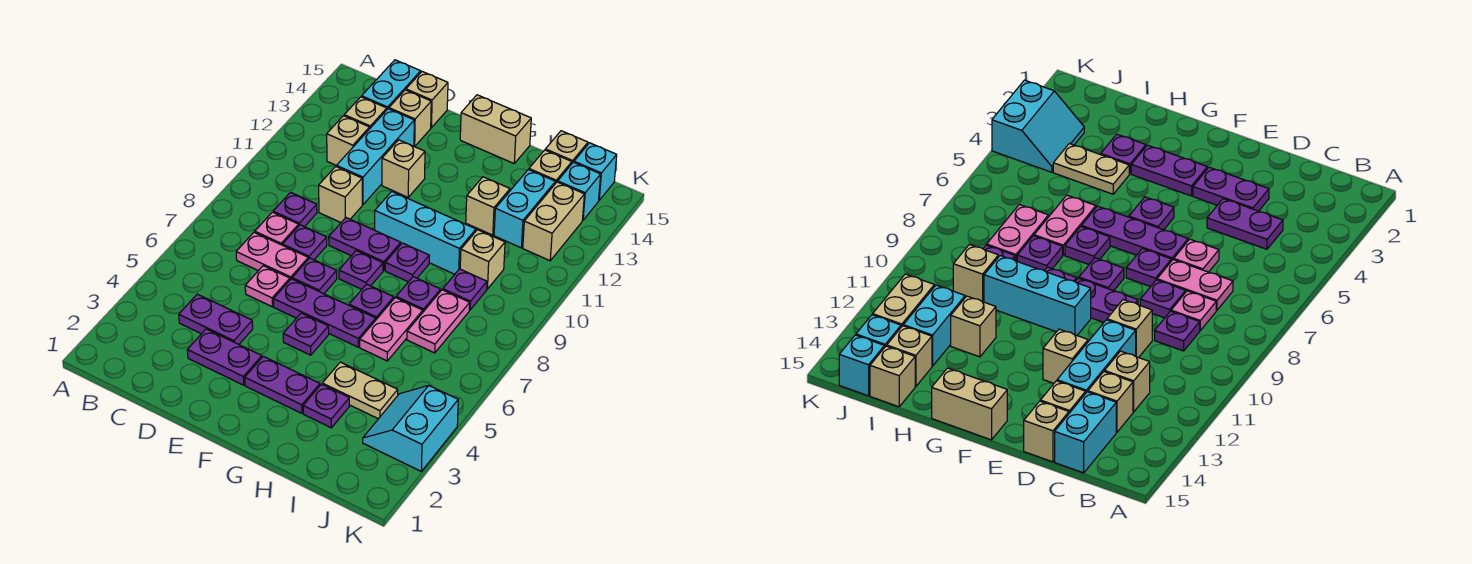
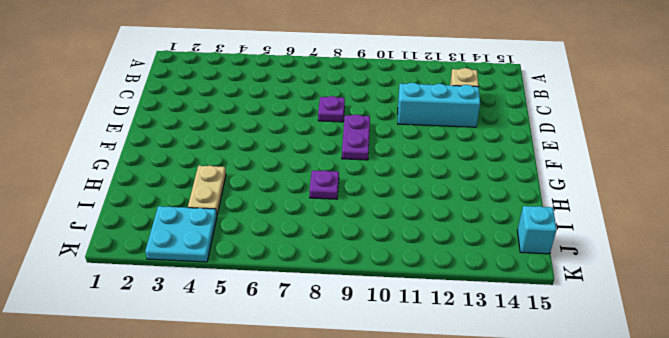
cyan 2x2 plate [145,206,217,262] -> cyan 2x2 slope [363,386,458,471]
none -> purple 1x2 plate [179,294,253,344]
none -> pink 1x2 plate [236,232,308,280]
none -> pink 1x1 plate [255,212,299,245]
none -> purple 1x1 plate [273,192,317,227]

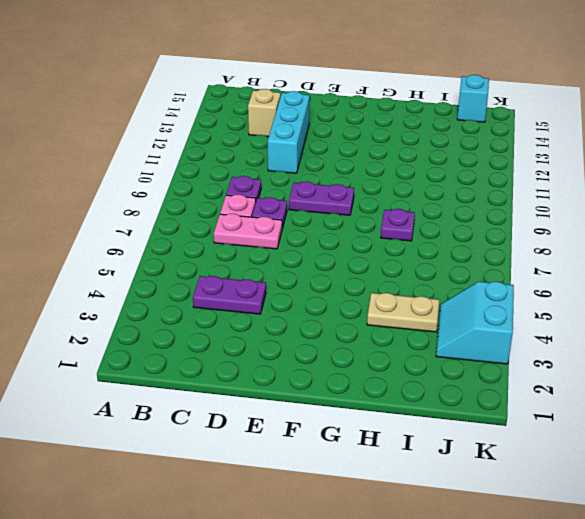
none -> tan 1x1 brick [327,116,370,166]
none -> cyan 1x2 brick [362,60,421,109]
none -> purple 1x2 plate [187,329,262,385]
none -> pink 1x1 plate [245,266,290,307]

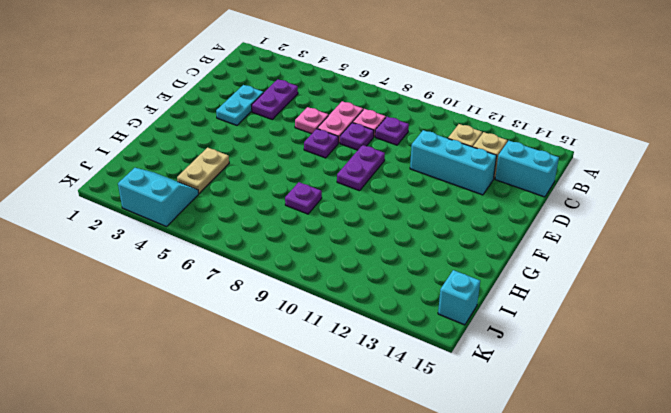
cyan 1x2 plate [216,85,263,125] -> purple 1x2 plate [187,329,262,385]
none -> tan 1x1 brick [319,167,362,222]
none -> tan 1x1 brick [389,90,431,147]
none -> tan 1x1 brick [406,72,448,128]
none -> purple 1x3 plate [274,279,376,347]

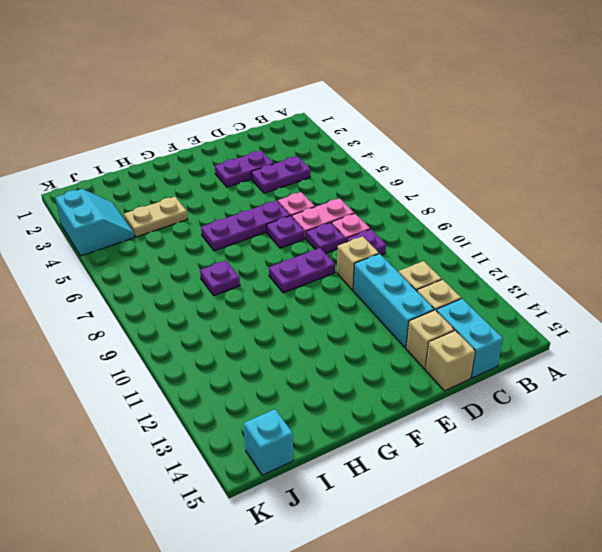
none -> tan 1x1 brick [382,140,425,197]
none -> purple 1x2 plate [245,356,320,413]
none -> purple 1x1 plate [283,313,329,355]
none -> purple 1x1 plate [339,251,383,289]

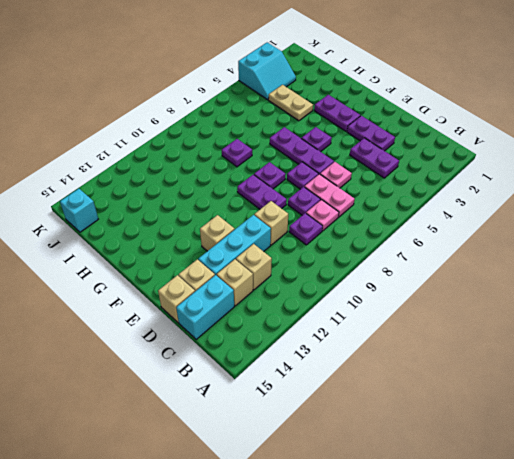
none -> cyan 1x3 brick [375,192,476,274]
none -> tan 1x2 brick [460,95,531,163]
none -> purple 1x1 plate [349,284,394,319]
none -> purple 1x1 plate [385,243,429,282]

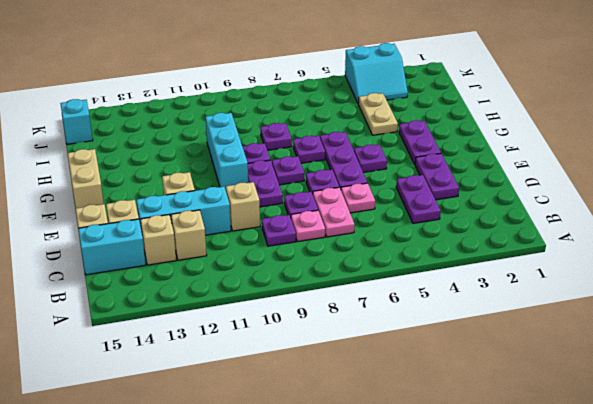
none -> purple 1x1 plate [303,384,349,428]
none -> pink 1x2 plate [360,298,423,361]
none -> tan 1x1 brick [466,177,510,235]
none -> pink 1x2 plate [407,290,470,353]

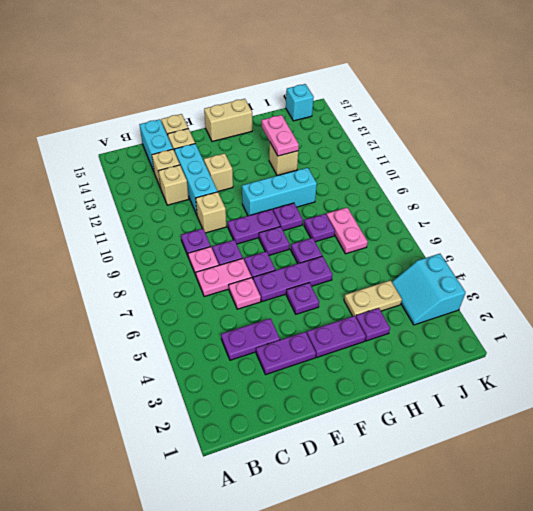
pink 1x2 plate [262,115,299,156] -> pink 1x2 plate moved to [360,298,423,361]
none -> purple 1x1 plate [443,269,487,310]
none -> tan 1x1 brick [460,230,505,289]
none -> cyan 1x2 brick [494,170,555,248]
none -> tan 1x1 brick [529,150,572,184]

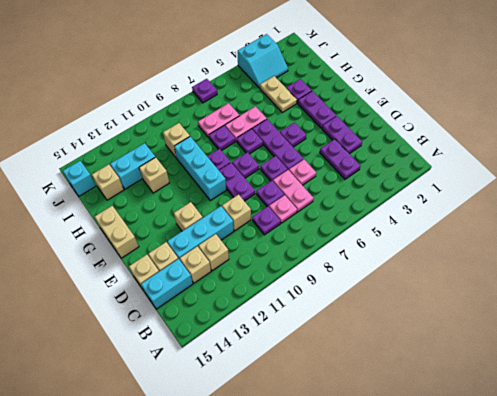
purple 1x1 plate [192,79,217,103] -> purple 1x1 plate moved to [443,269,487,310]
none -> tan 1x1 brick [545,131,588,163]
none -> tan 1x2 brick [523,182,584,261]
none -> cyan 1x1 brick [558,162,601,220]

